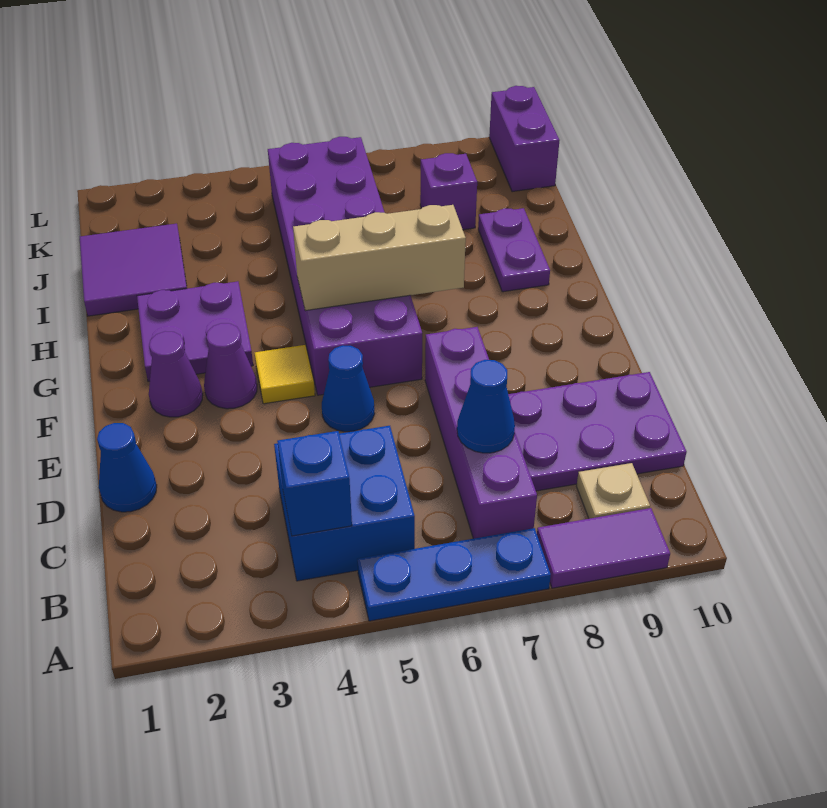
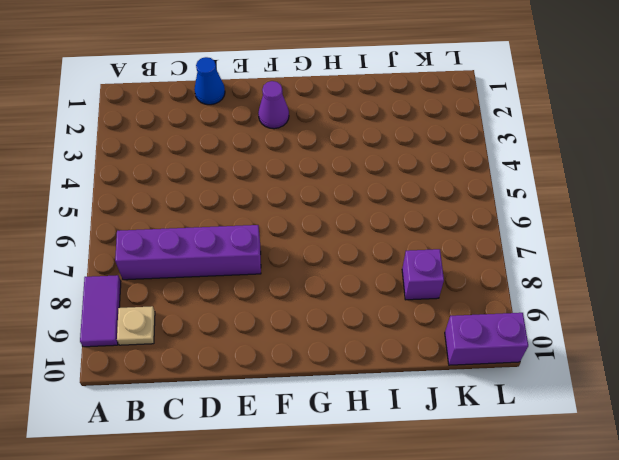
none -> blue 1x3 plate [357,528,551,621]
none -> blue 2x2 brick [274,426,415,581]
none -> purple 2x3 plate [508,372,687,491]

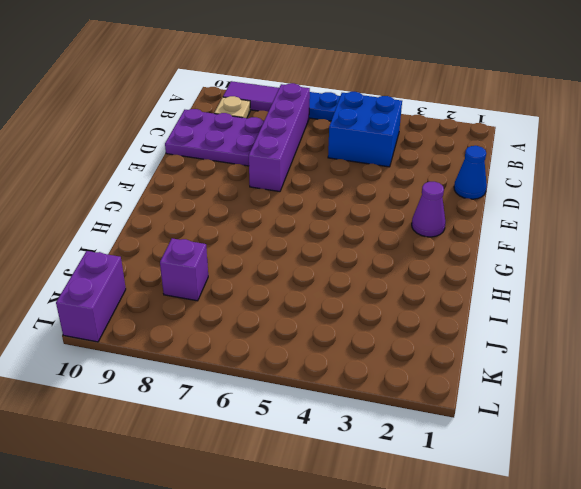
none -> blue 1x1 cone [322,345,375,432]
none -> purple 1x1 cone [204,323,257,409]
none -> yellow 1x1 tile [255,345,315,404]

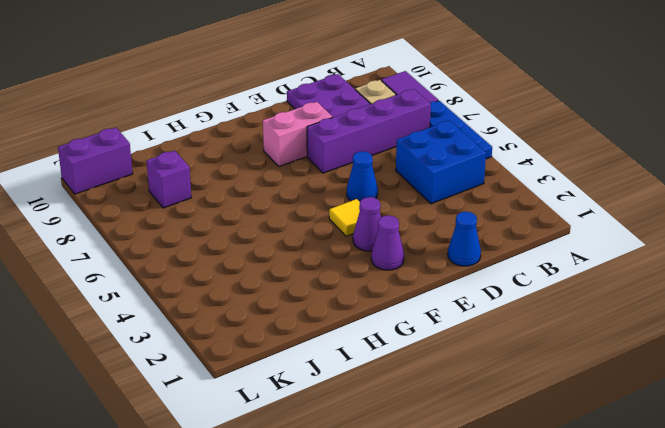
pink 1x2 brick [263,102,333,166] -> none
none -> purple 2x6 brick [268,137,422,395]
none -> purple 2x2 plate [137,281,253,381]
none -> purple 1x2 plate [478,208,550,292]

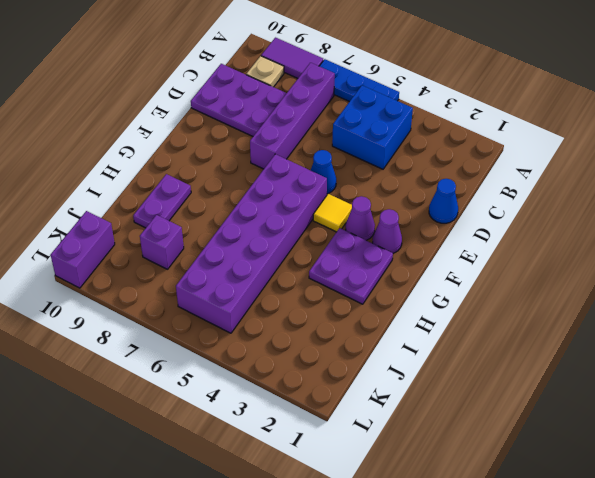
none -> purple 2x2 tile [80,224,187,316]
none -> blue 1x1 brick [277,431,352,536]
none -> blue 1x1 cone [457,360,515,453]

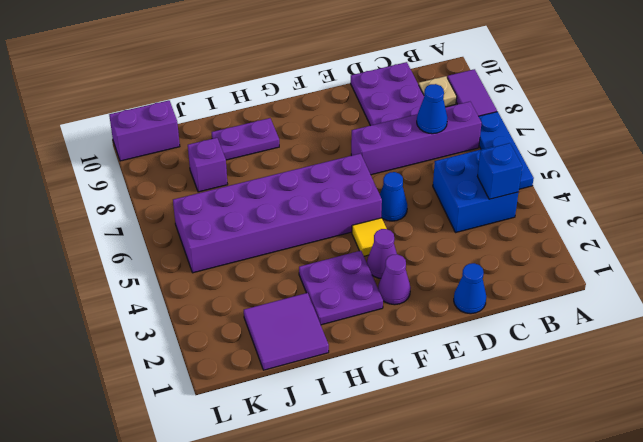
none -> tan 1x3 brick [293,205,466,311]

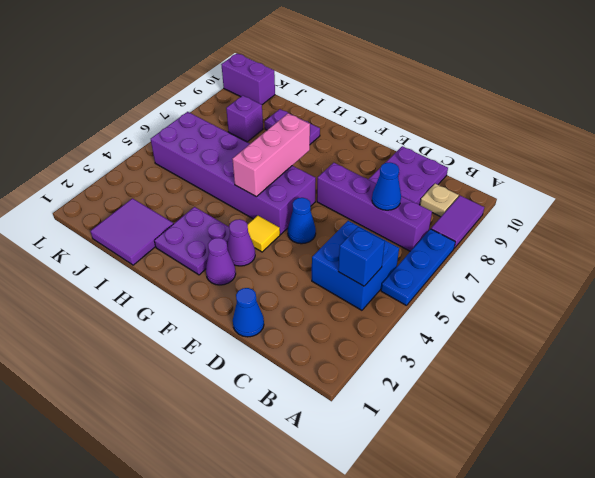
pink 1x3 brick [233,113,310,197] -> tan 1x3 brick [293,205,466,311]

